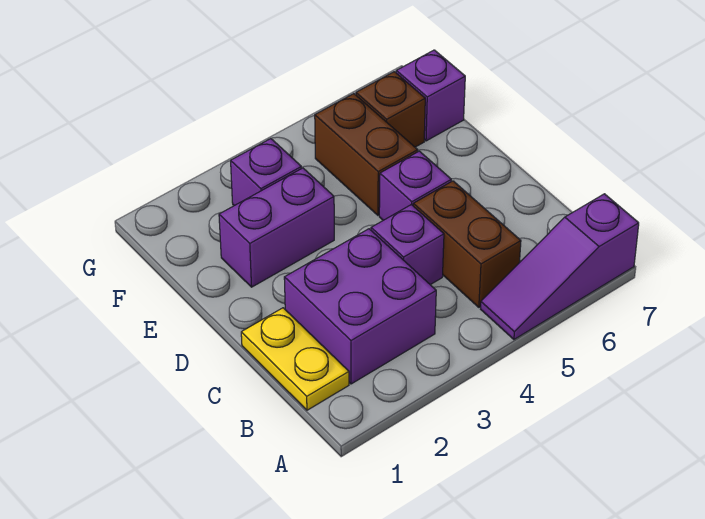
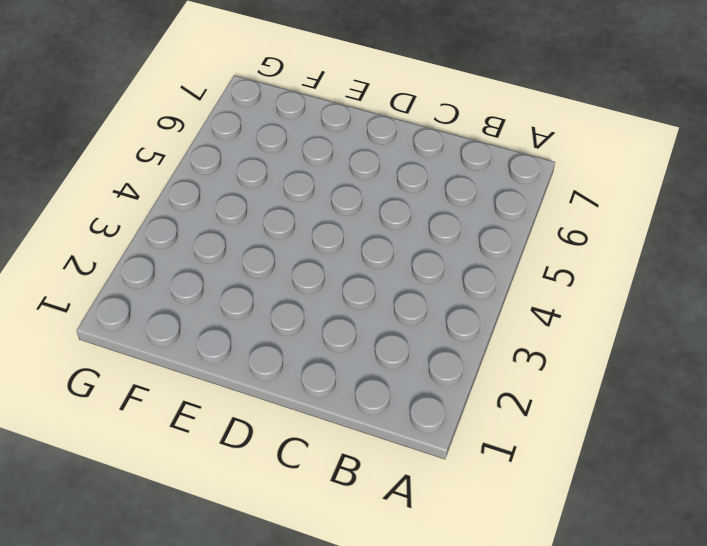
none -> purple 1x3 slope [481,194,639,339]
none -> yellow 1x2 plate [241,308,349,410]

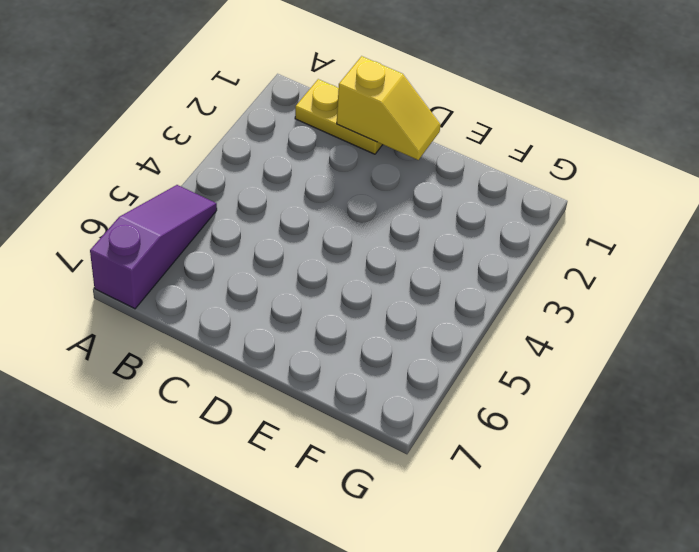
yellow 1x2 slope [337,56,441,160] -> none
none -> purple 2x2 brick [284,229,436,384]
none -> brown 1x2 brick [413,181,521,307]

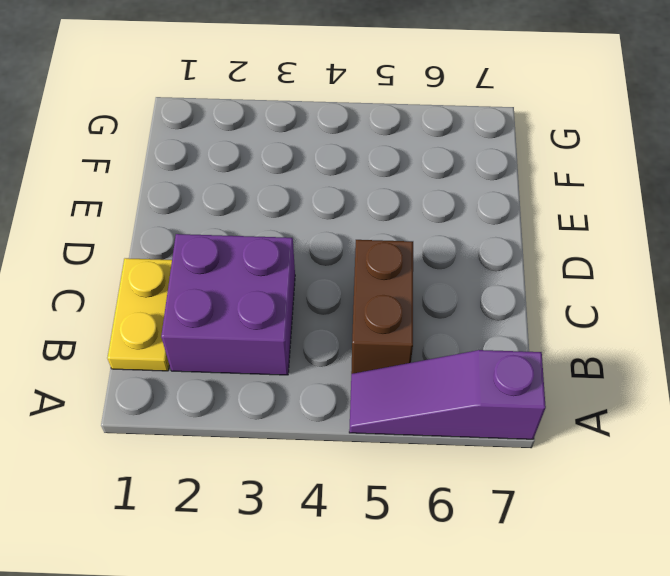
none -> purple 1x1 brick [371,205,444,285]
none -> purple 1x1 brick [379,151,451,220]

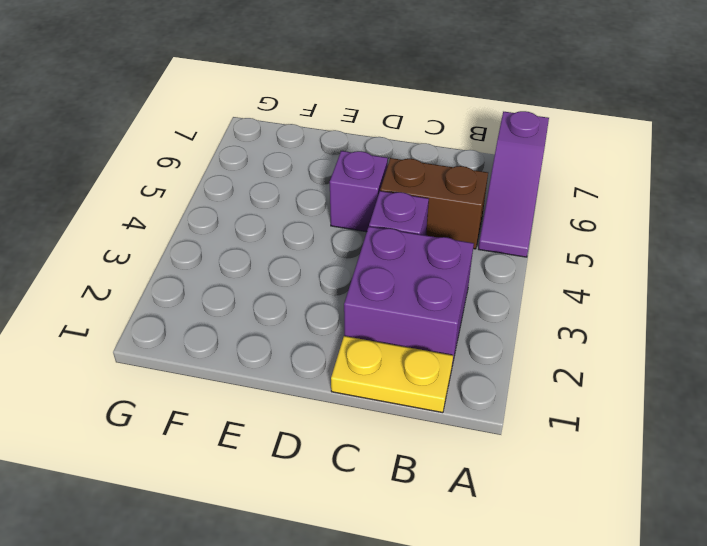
none -> purple 1x2 brick [219,168,334,287]
none -> brown 1x2 brick [315,94,418,215]

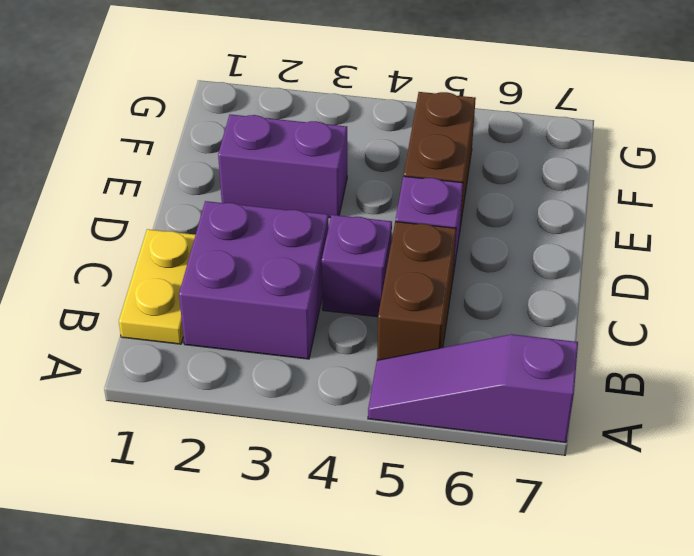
none -> purple 1x1 brick [231,139,301,206]
none -> brown 1x1 brick [356,72,425,147]

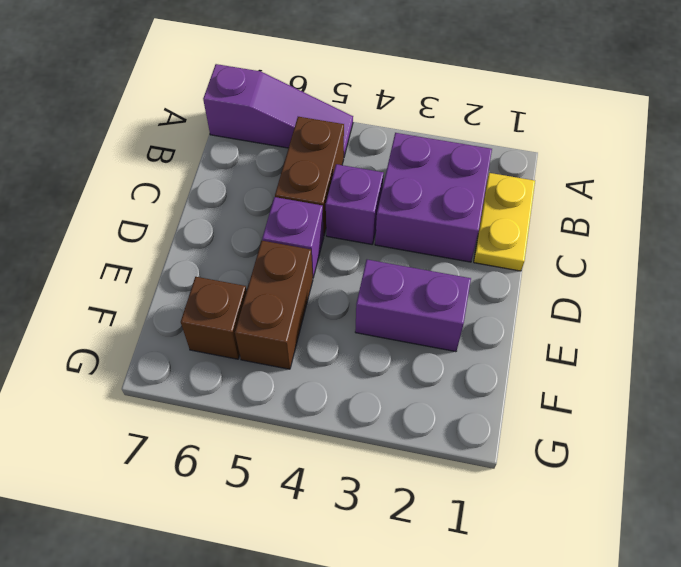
none -> purple 1x1 brick [231,139,301,206]
none -> purple 1x1 brick [396,50,465,141]

